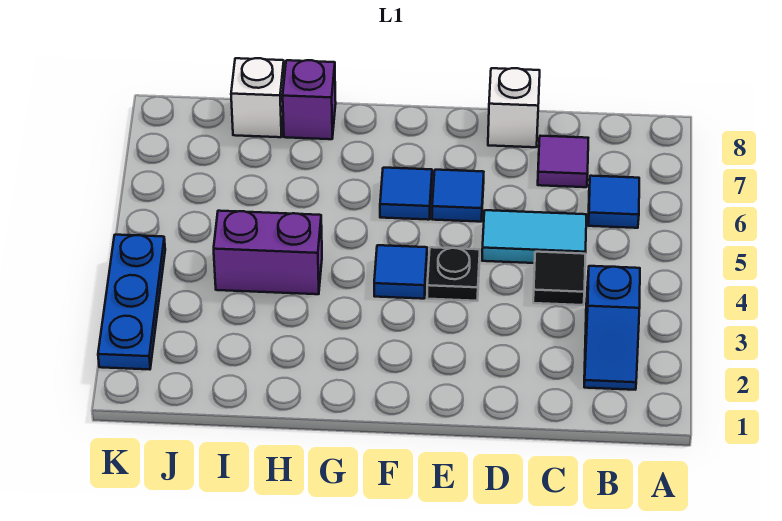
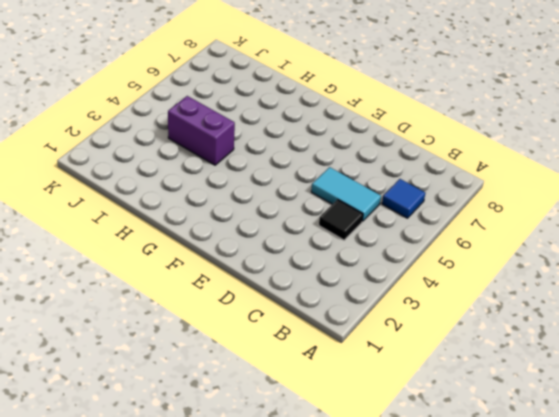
none -> blue 1x2 slope [584,266,640,390]
none -> purple 1x1 tile [538,136,588,187]
none -> white 1x1 brick [488,68,540,147]

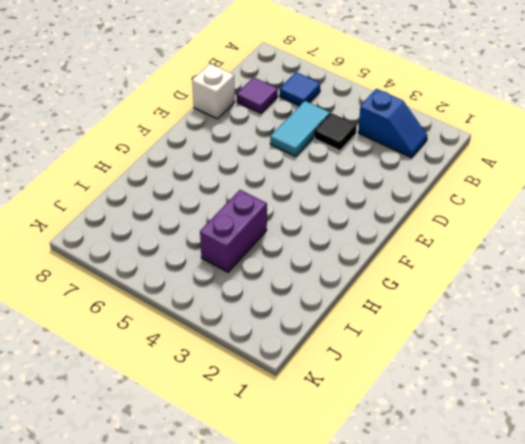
none -> black 1x1 plate [427,247,480,301]
none -> blue 1x1 tile [432,170,484,222]
none -> blue 1x1 tile [374,245,427,299]

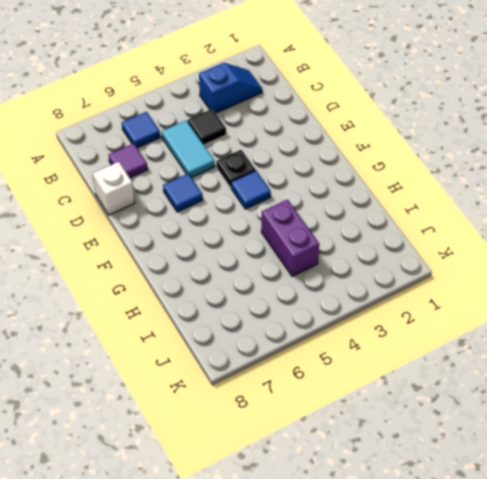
none -> blue 1x1 tile [380,168,432,220]
none -> purple 1x1 brick [283,60,336,139]
none -> white 1x1 brick [231,58,284,137]

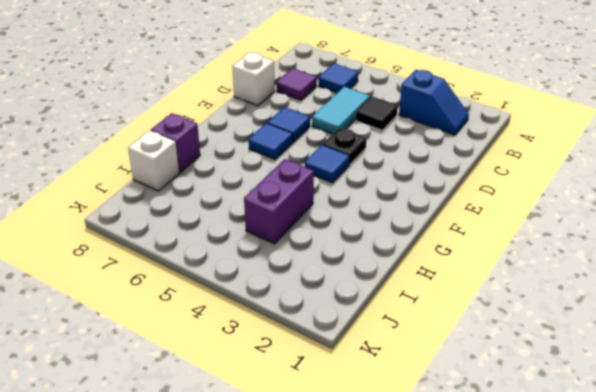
none -> blue 1x3 plate [98,235,165,370]

